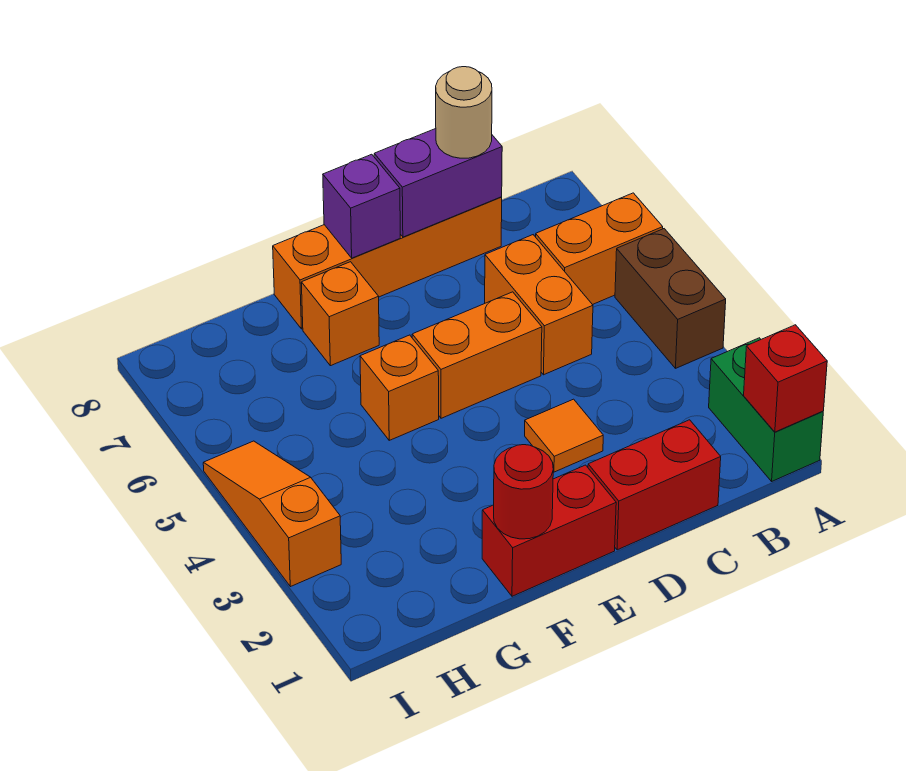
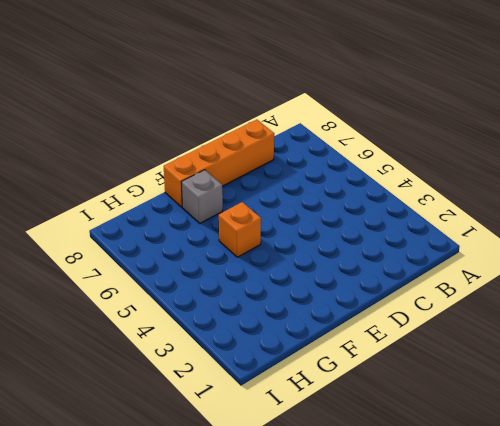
grey 1x1 brick [181,170,223,223] -> orange 1x1 brick [301,262,379,366]
none -> green 1x2 brick [709,338,823,481]
none -> brown 1x2 brick [615,229,726,368]
none -> orange 1x2 brick [536,193,663,305]

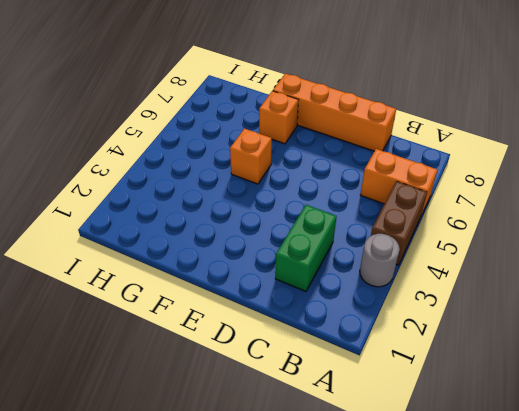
grey 1x1 round brick [360,234,400,287] -> none
green 1x2 brick [275,205,337,291] -> green 1x2 brick moved to [709,338,823,481]
none -> red 1x2 brick [588,420,721,550]
none -> orange 1x2 brick [485,235,593,375]
none -> orange 1x1 tile [525,399,603,472]

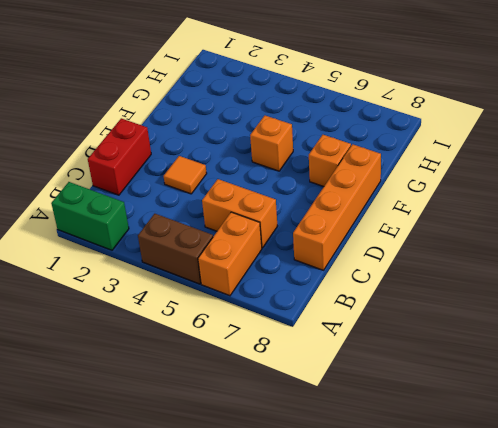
none -> orange 1x2 brick [412,292,542,418]
none -> red 1x2 brick [482,465,616,596]
none -> orange 1x3 slope [203,441,341,587]

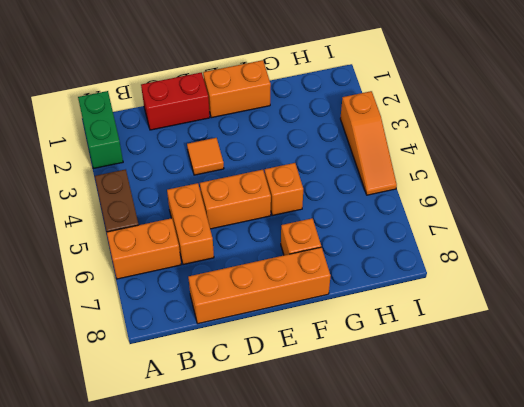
orange 1x2 brick [203,60,271,118] -> red 1x2 brick [482,465,616,596]
none -> red 1x1 brick [744,325,827,432]
none -> purple 1x2 brick [374,129,502,237]
none -> purple 1x1 brick [323,154,400,258]

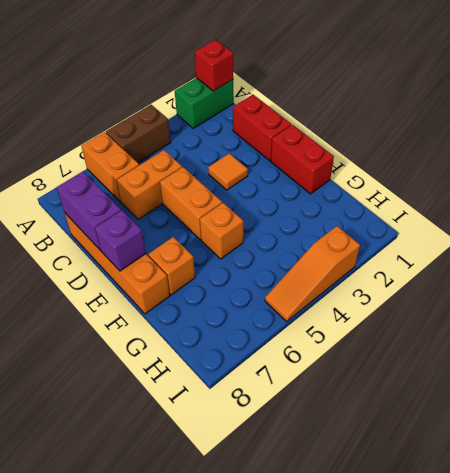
none -> red 1x1 round brick [494,445,553,539]
none -> tan 1x1 round brick [436,67,492,158]

